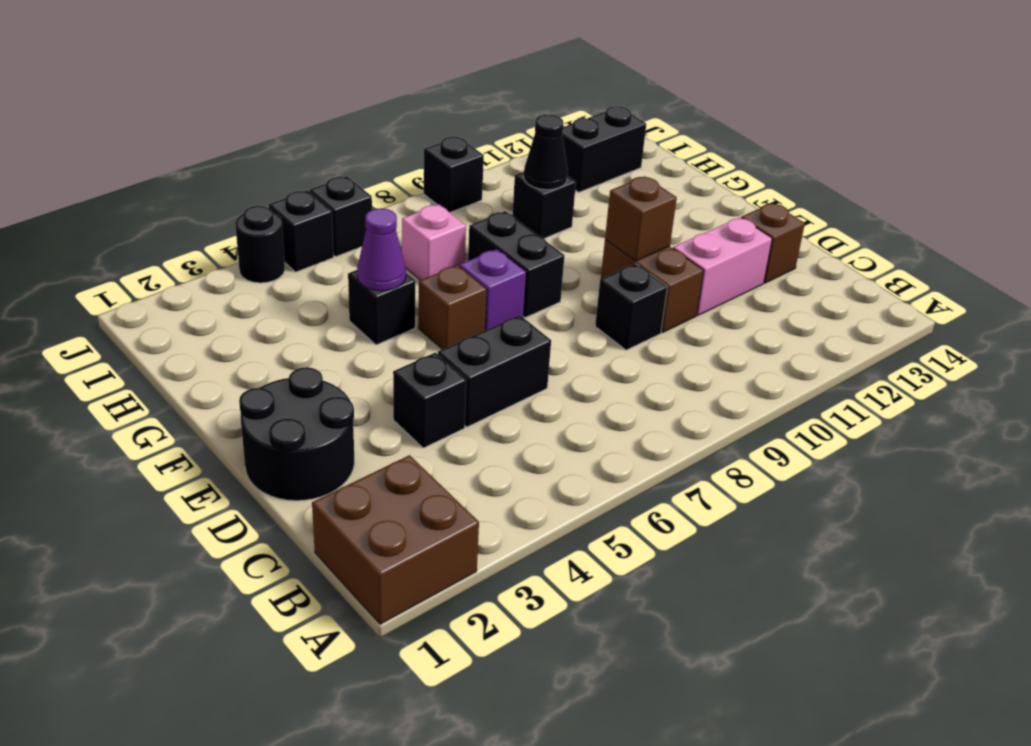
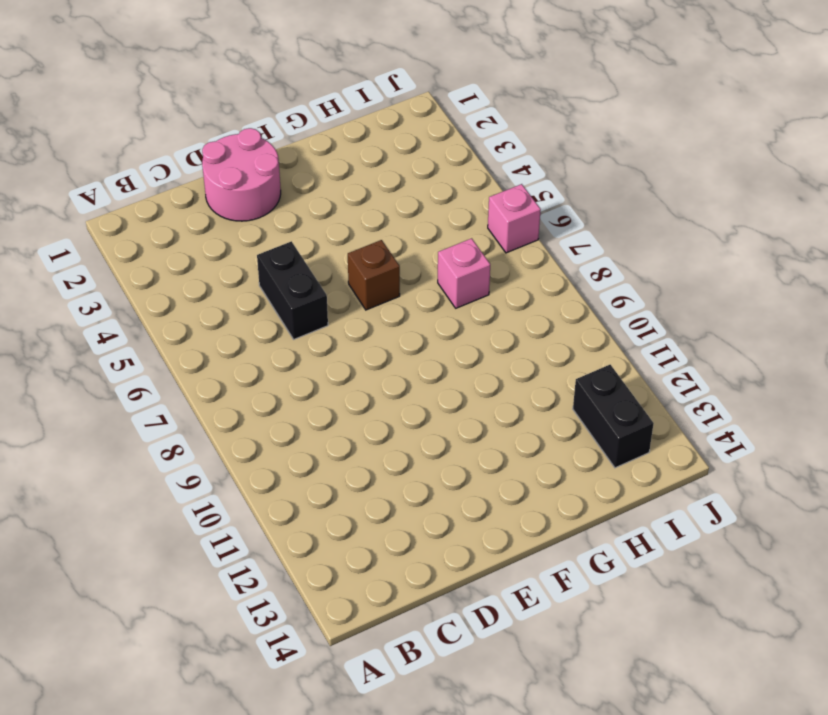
pink 2x2 round brick [202,128,281,221] -> black 2x2 round brick [239,367,355,501]
pink 1x1 brick [488,184,541,253] -> black 1x1 brick [309,177,372,256]
none -> brown 2x2 brick [312,455,479,624]
none -> black 1x1 brick [393,353,466,448]
none -> black 1x1 brick [595,264,667,350]

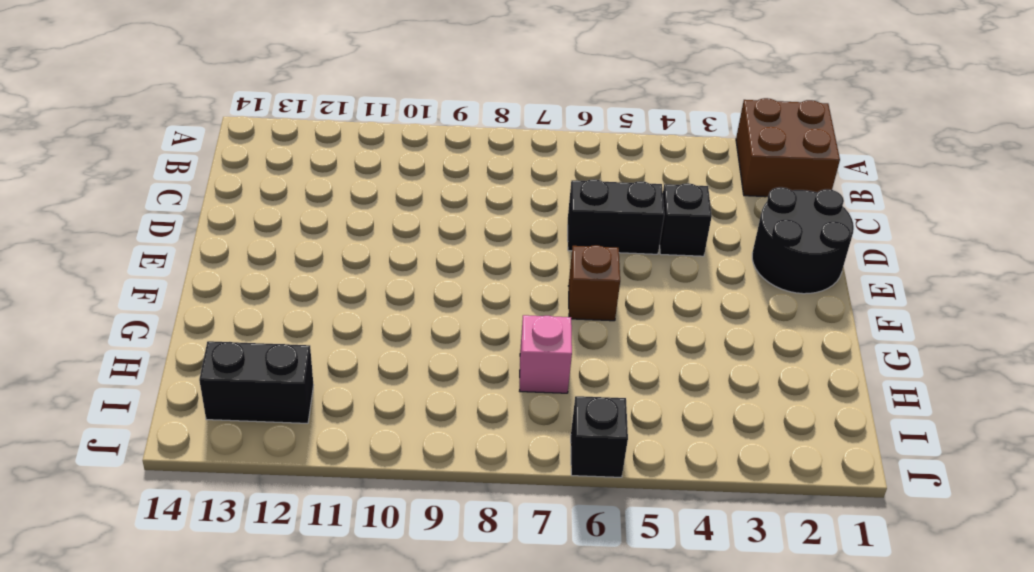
none -> black 1x1 brick [595,264,667,350]
none -> brown 1x2 brick [601,240,704,332]
none -> pink 1x2 brick [673,217,772,316]

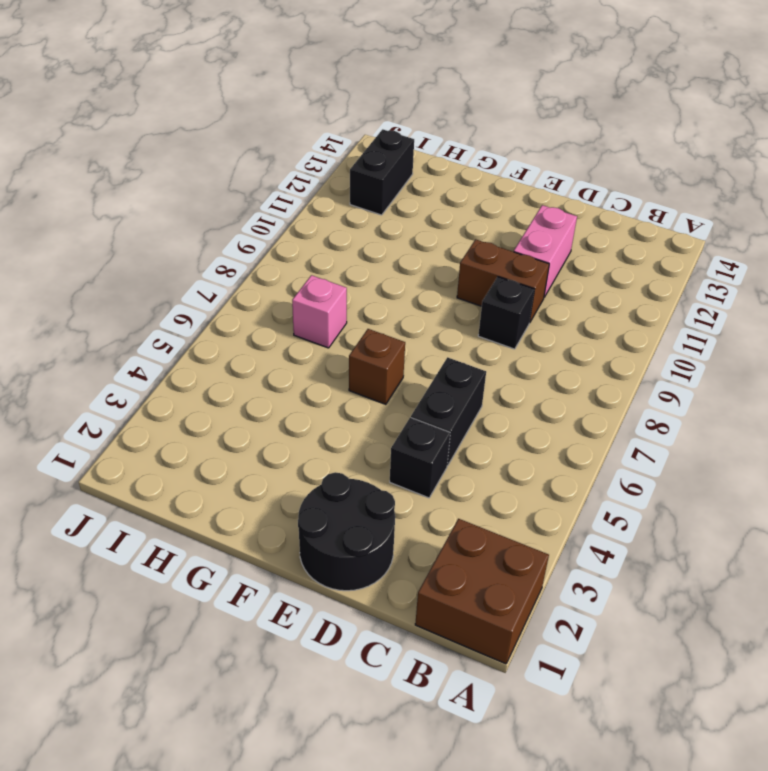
none -> brown 1x1 brick [741,203,805,283]
none -> purple 1x1 brick [459,249,526,330]
none -> black 1x2 brick [468,211,565,318]

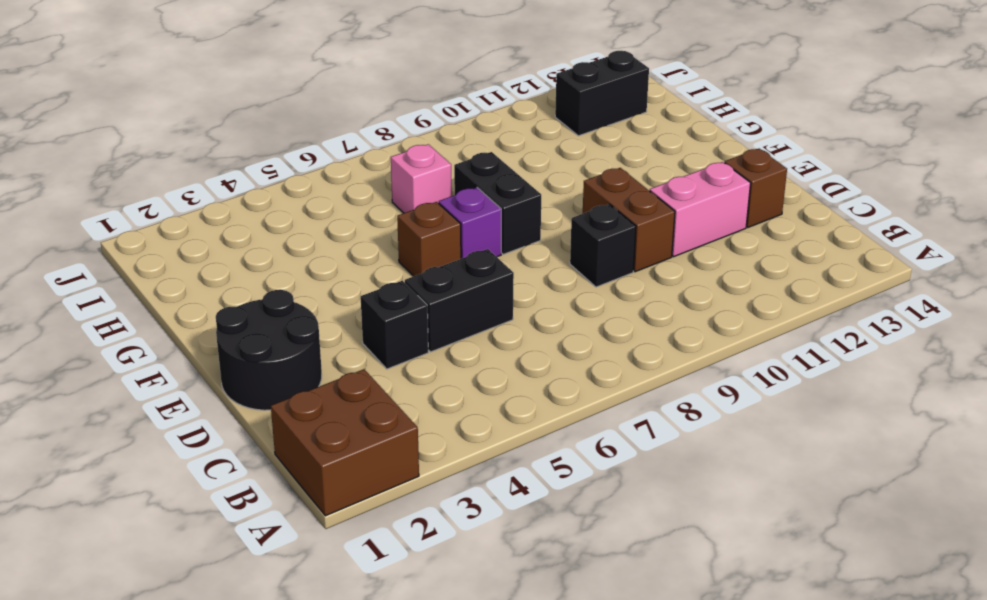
none -> black 1x1 brick [348,270,415,345]
none -> black 1x1 brick [513,172,576,238]
none -> black 1x1 round brick [235,206,285,283]

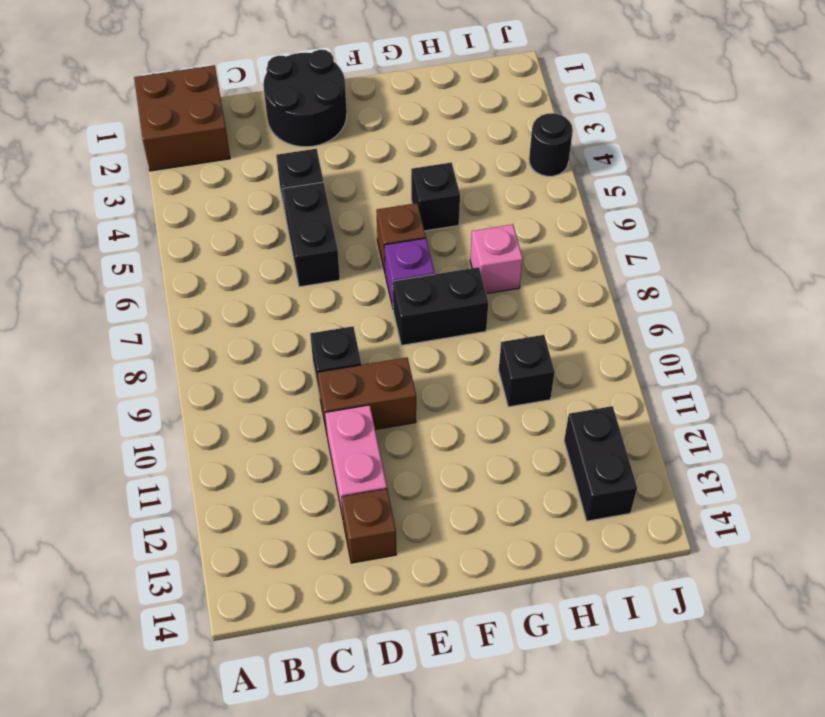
none -> black 1x1 brick [269,191,334,272]
none -> black 1x1 brick [309,177,372,256]
none -> black 1x1 brick [424,137,484,212]

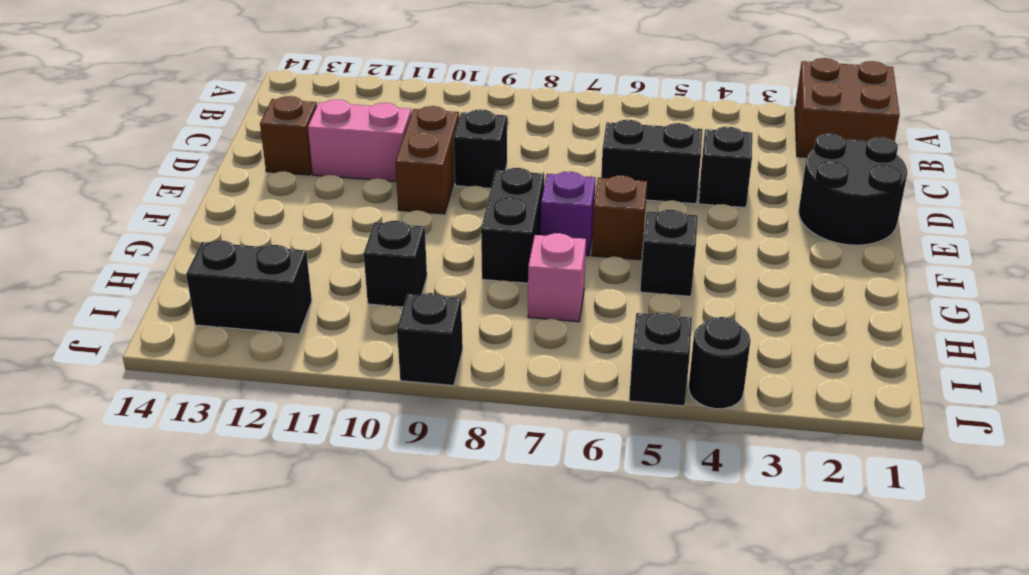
none -> black 1x1 brick [309,177,372,256]
none -> brown 1x1 brick [605,176,677,261]
none -> purple 1x1 cone [357,208,406,291]

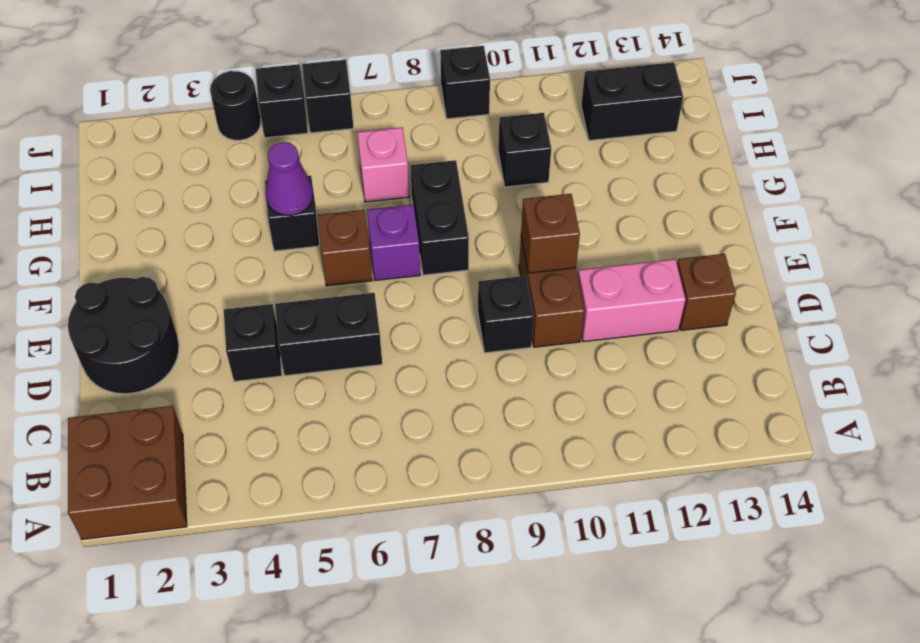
none -> black 1x1 cone [524,115,568,190]

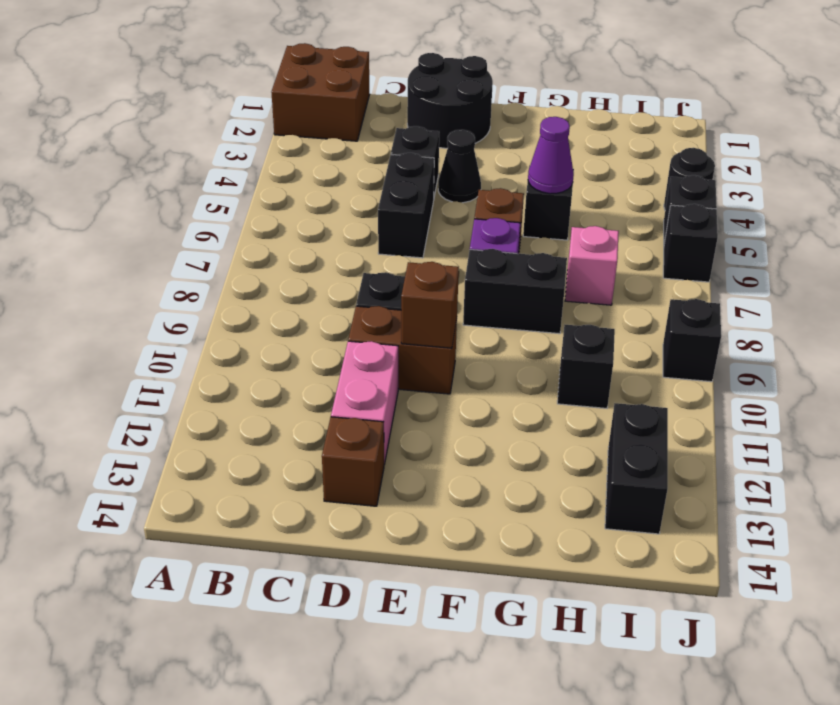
black 1x1 cone [438,130,481,203] -> black 1x1 cone moved to [524,115,568,190]

